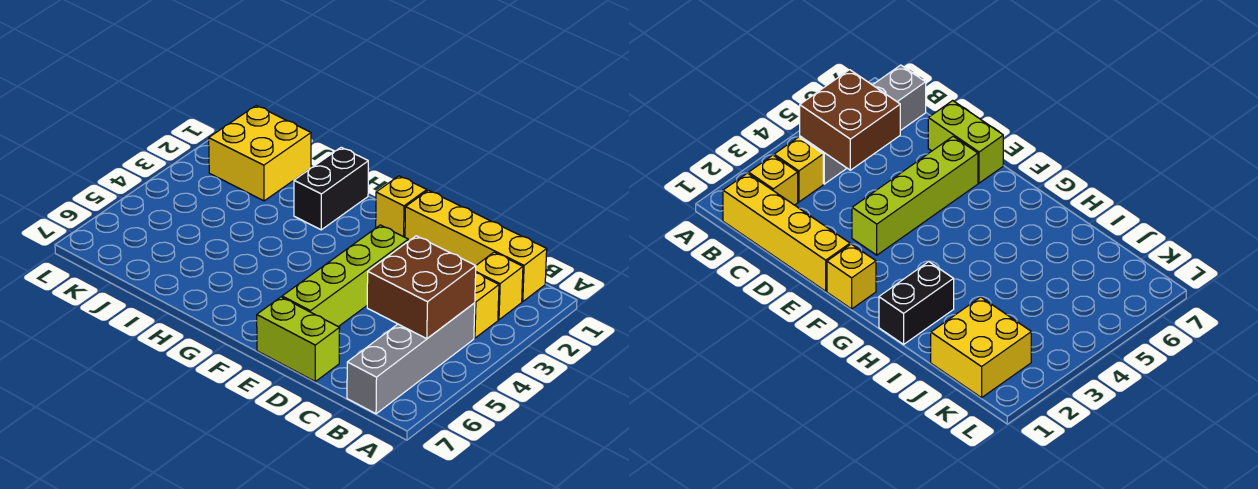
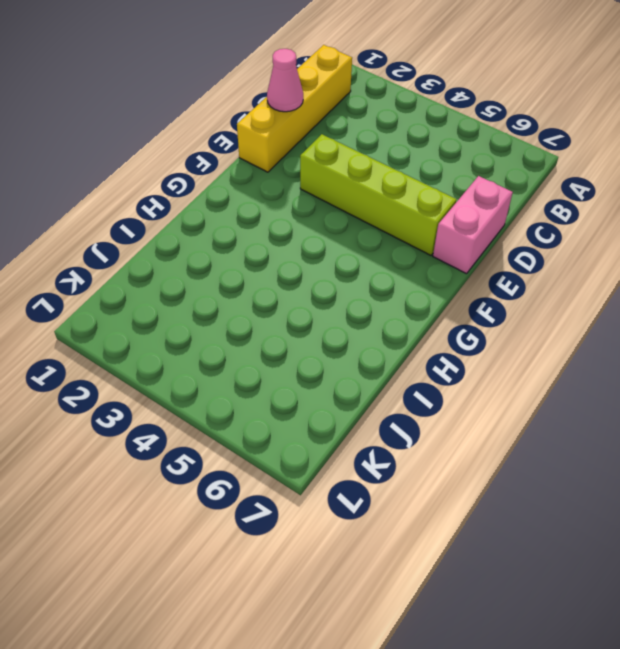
pink 1x1 cone [267,49,303,112] -> none
pink 1x2 brick [433,176,513,274] -> lime 1x2 brick [257,297,340,381]
none -> yellow 1x1 brick [476,252,523,320]
none -> yellow 1x1 brick [474,273,499,338]

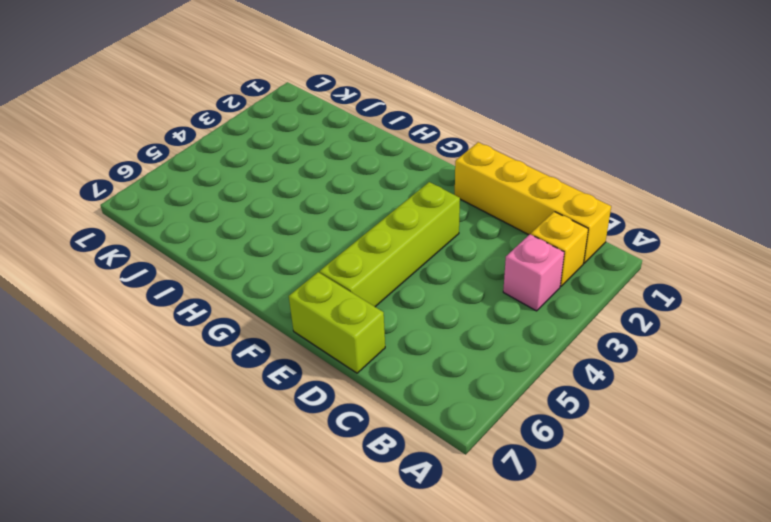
pink 1x1 brick [503,234,564,311] -> yellow 1x1 brick [474,273,499,338]
none -> grey 1x4 brick [347,303,475,414]
none -> yellow 1x1 brick [376,176,427,237]

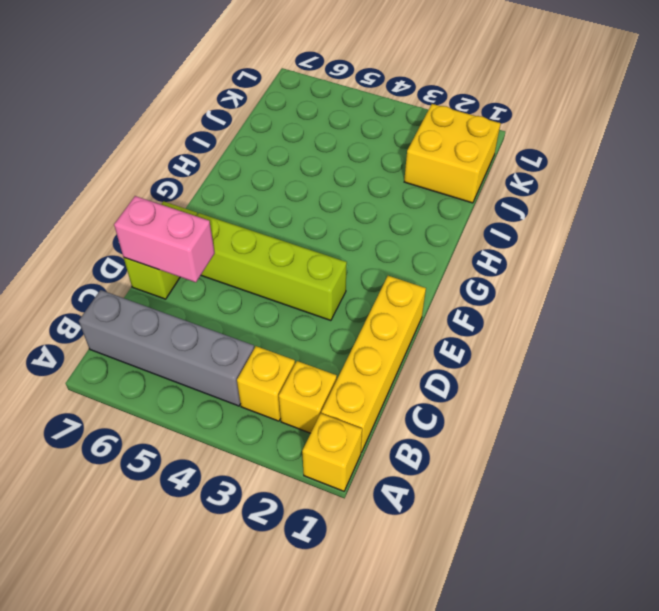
yellow 1x1 brick [302,414,362,491] -> yellow 1x1 brick moved to [376,176,427,237]
pink 1x2 brick [114,196,215,282] -> none
none -> black 1x2 brick [294,147,368,230]
none -> brown 2x2 brick [367,236,476,339]

